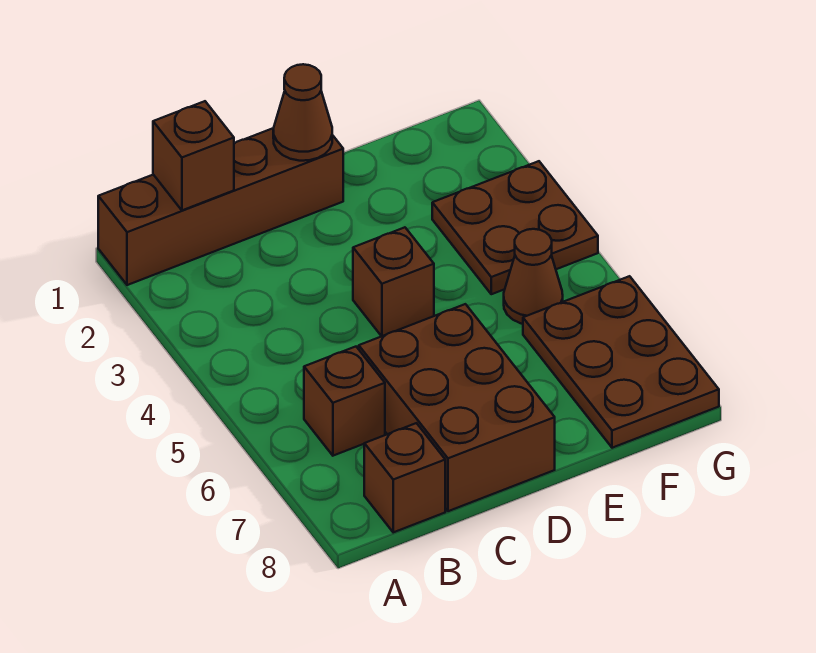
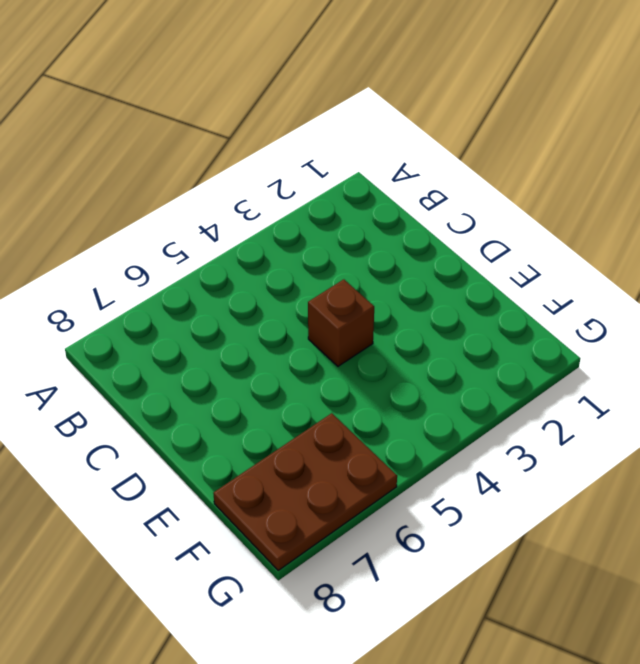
none -> brown 1x4 brick [98,128,343,285]
none -> brown 1x1 brick [304,347,385,456]

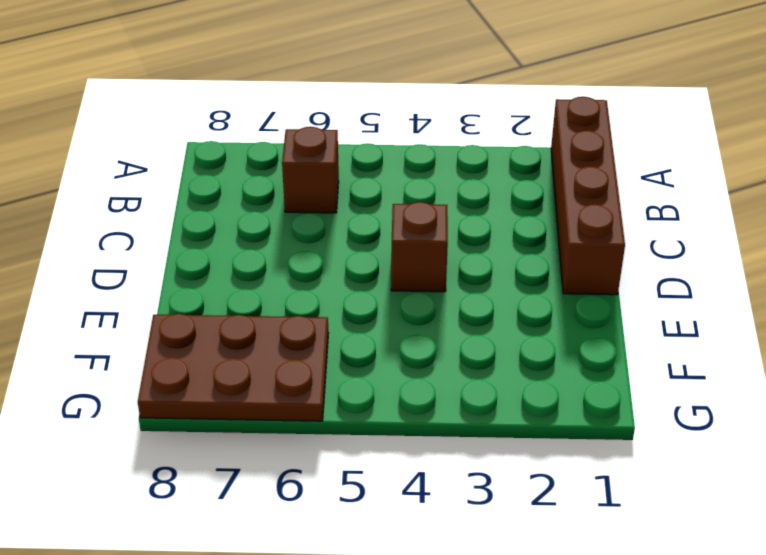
none -> brown 1x1 brick [364,423,445,532]
none -> brown 2x3 brick [358,304,555,511]

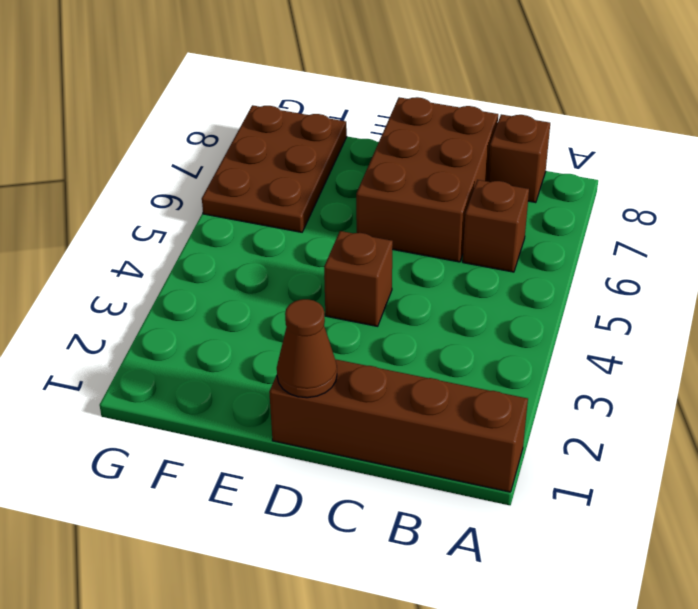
none -> brown 2x2 plate [432,161,598,294]
none -> brown 1x1 cone [504,229,563,324]

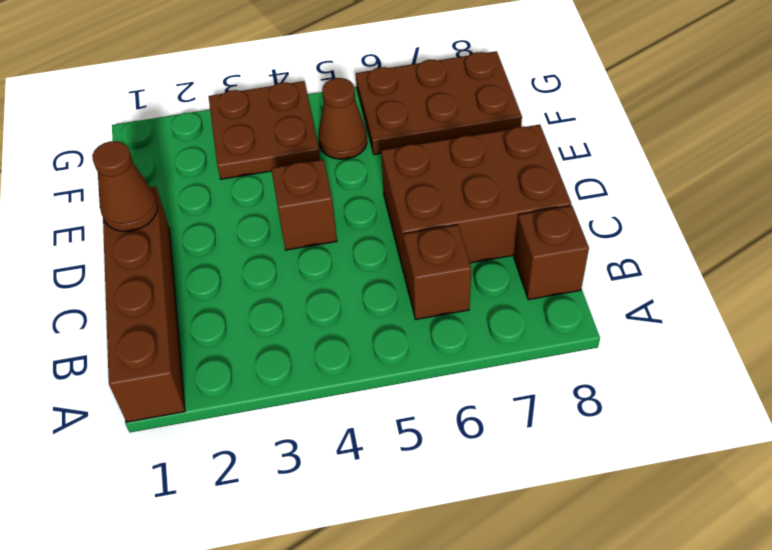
none -> brown 1x1 brick [153,101,234,210]

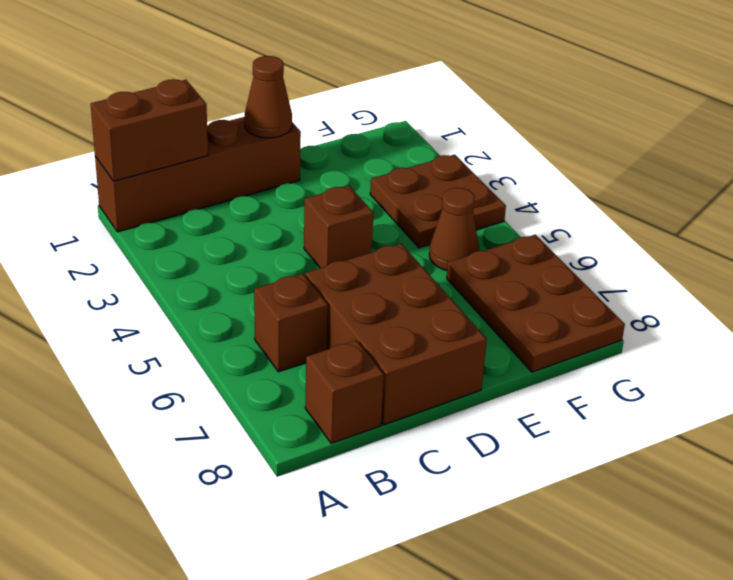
brown 1x2 brick [91,79,208,181] -> brown 1x1 brick [153,101,234,210]

